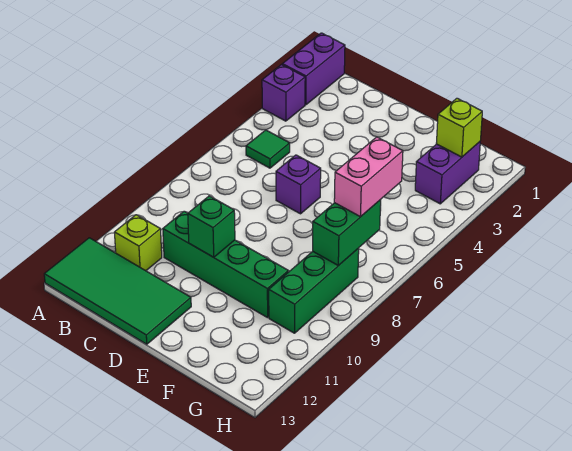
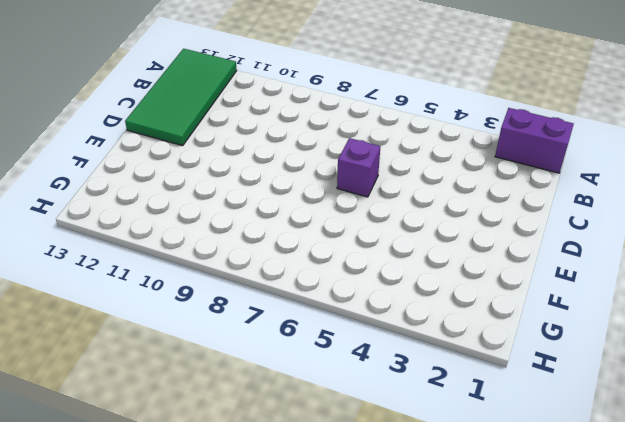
none -> purple 1x1 brick [262,65,305,121]
none -> green 1x1 tile [246,130,290,168]
none -> lime 1x1 brick [114,215,162,271]

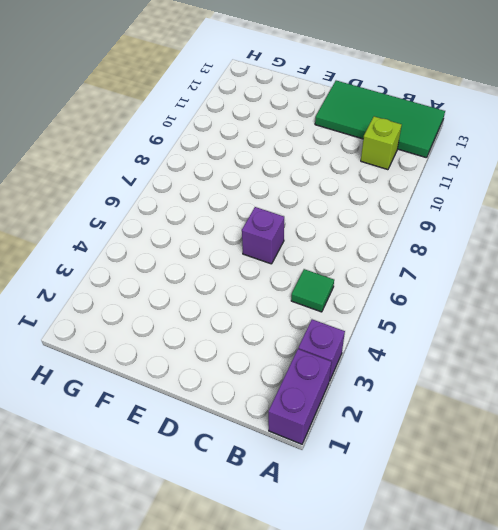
none -> green 1x4 brick [163,211,288,318]
none -> purple 1x2 brick [415,142,480,204]
none -> green 1x3 brick [269,248,359,333]

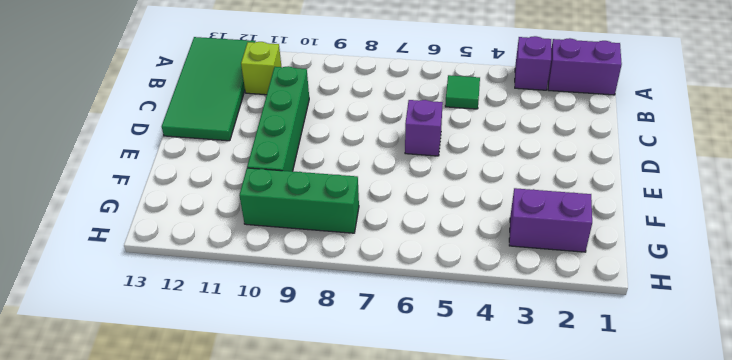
none -> green 1x1 brick [188,196,235,257]
none -> lime 1x1 brick [436,98,482,157]
none -> green 1x2 brick [313,200,381,266]

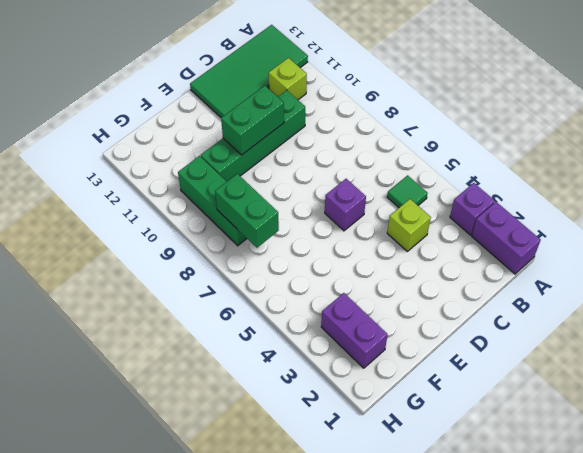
lime 1x1 brick [387,199,431,251] -> lime 1x1 brick moved to [436,98,482,157]
green 1x2 brick [221,86,284,155] -> green 1x1 brick [188,196,235,257]
none -> pink 1x2 brick [334,137,403,217]

